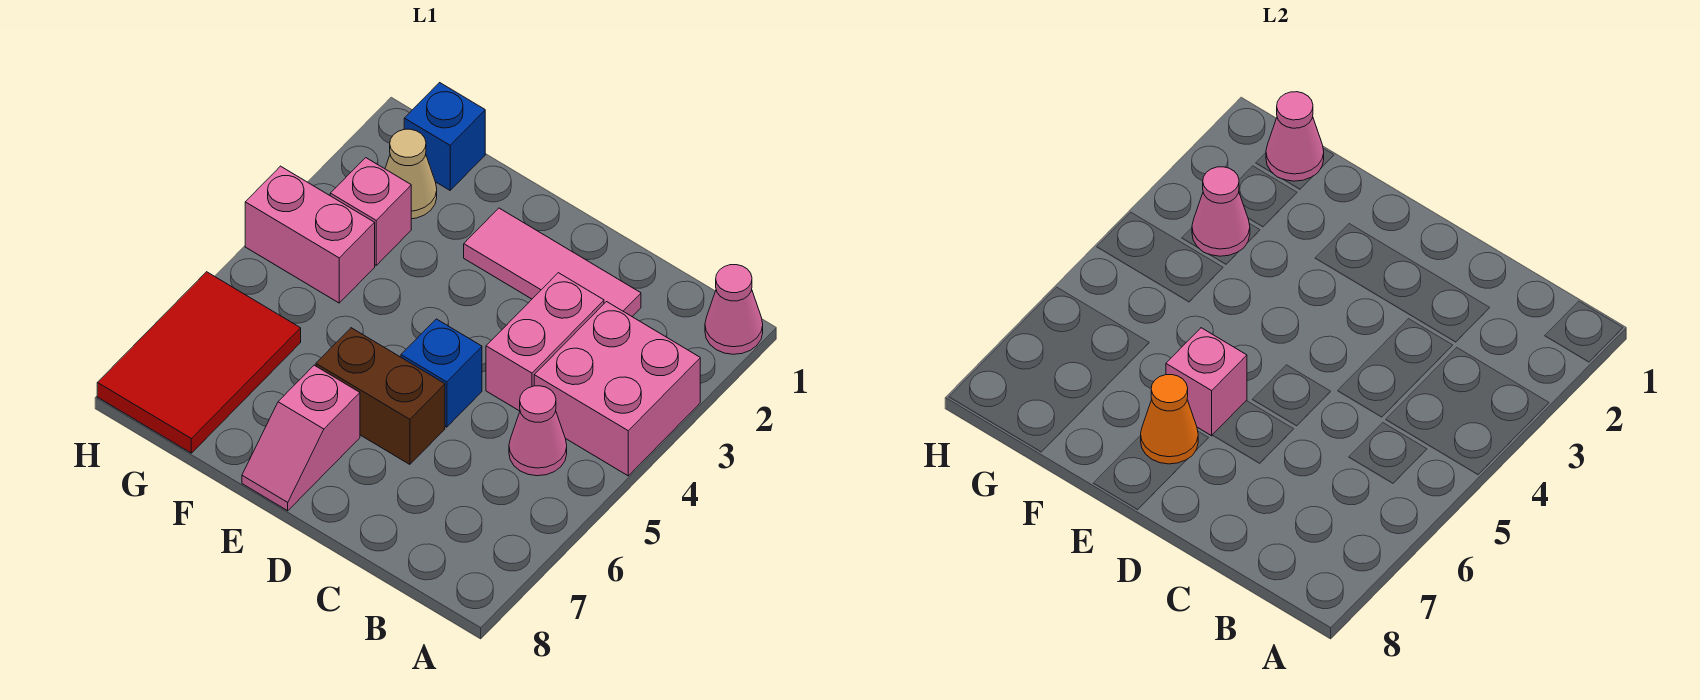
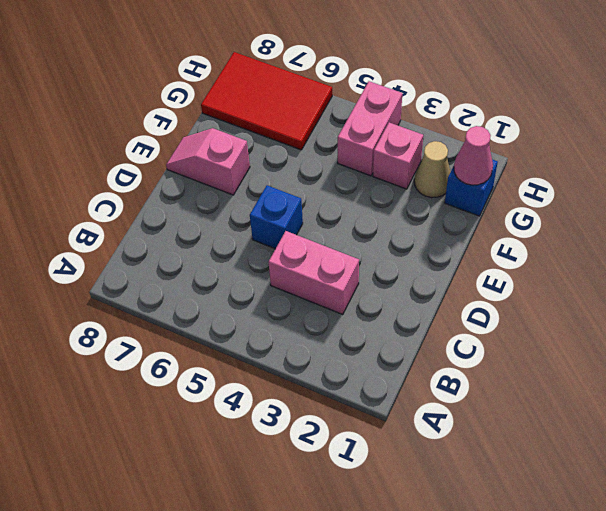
none -> pink 1x1 cone [705,265,763,354]
none -> pink 2x2 brick [534,302,700,476]
none -> pink 1x1 cone [509,386,567,476]

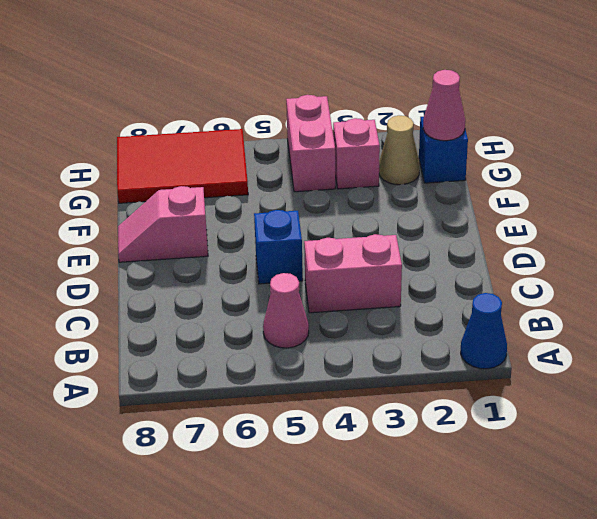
blue 1x1 cone [461,293,507,369] -> pink 1x1 cone [705,265,763,354]
none -> pink 2x2 brick [534,302,700,476]
none -> pink 1x3 tile [464,208,641,316]
none -> brown 1x2 brick [316,328,445,464]

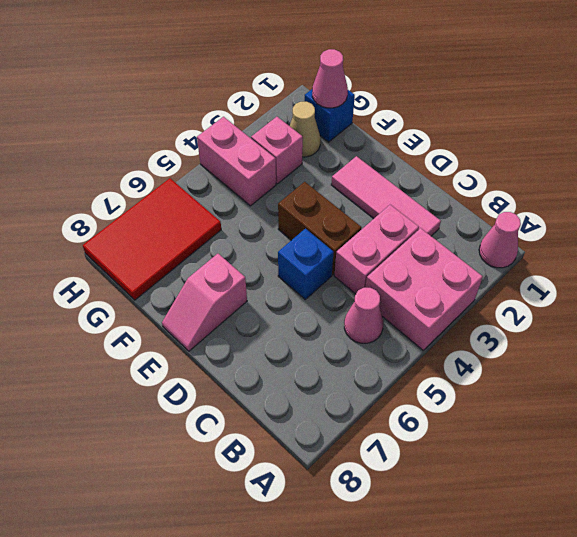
brown 1x2 brick [278,182,362,275] -> brown 1x2 brick moved to [316,328,445,464]
none -> pink 1x1 brick [1166,328,1247,436]
none -> orange 1x1 cone [1141,375,1198,464]
none -> pink 1x1 cone [1192,167,1250,256]

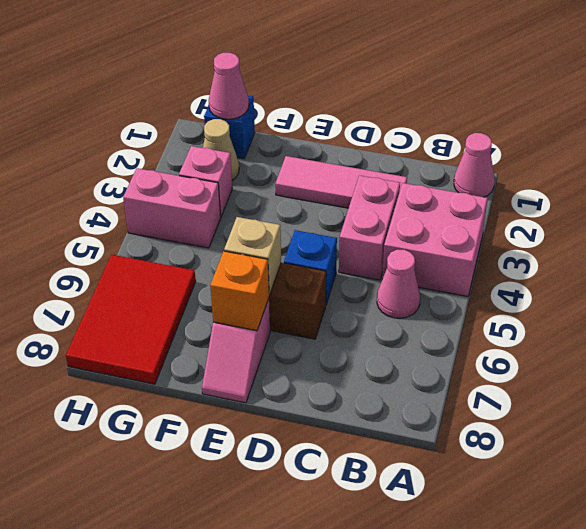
tan 1x1 brick [224,217,281,295] -> pink 1x1 brick [1166,328,1247,436]
orange 1x1 brick [210,251,269,331] -> orange 1x1 cone [1141,375,1198,464]
none -> pink 1x1 cone [1192,167,1250,256]

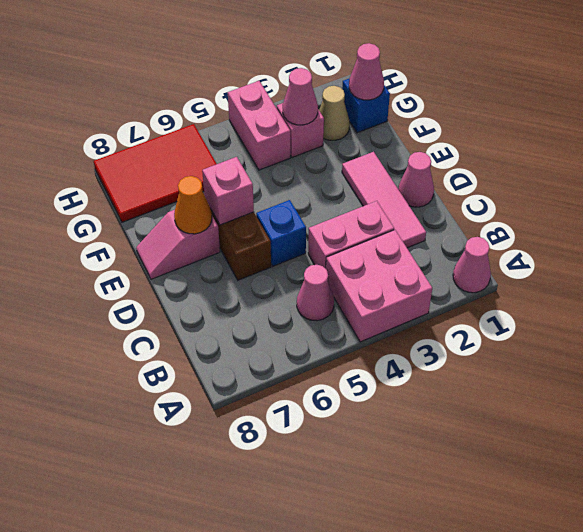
pink 1x1 cone [398,152,434,207] -> none

